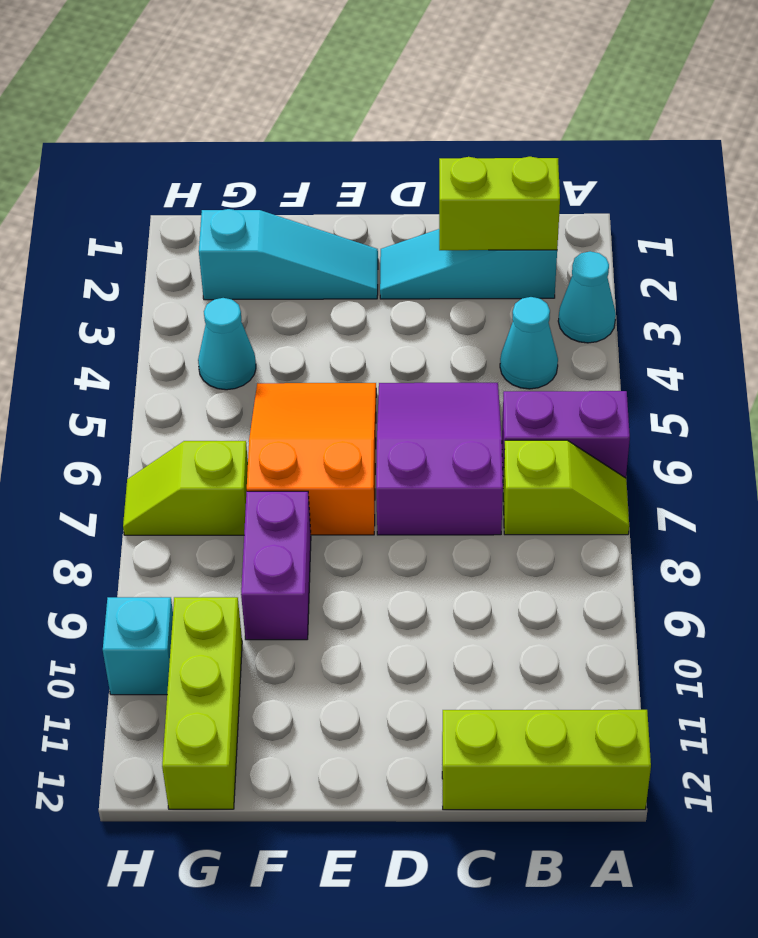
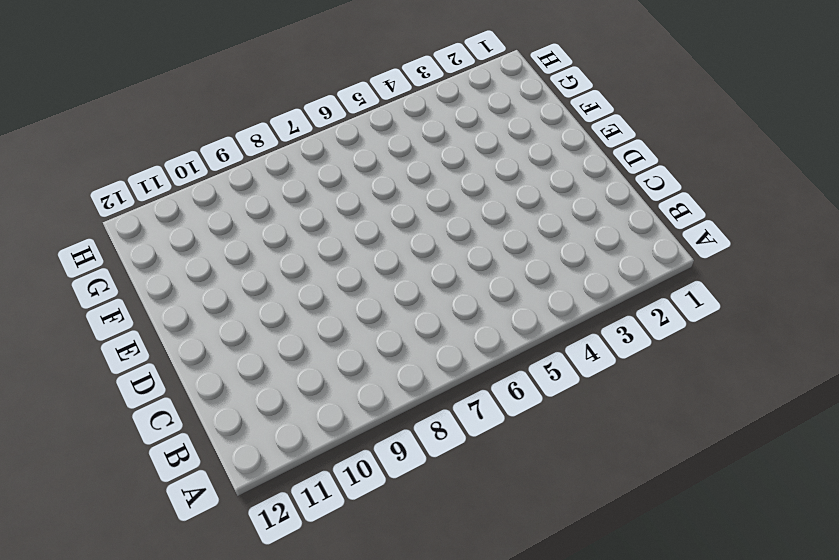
none -> cyan 1x1 cone [558,251,616,343]
none -> purple 1x2 brick [502,391,630,478]
none -> lime 1x2 slope [503,440,629,535]

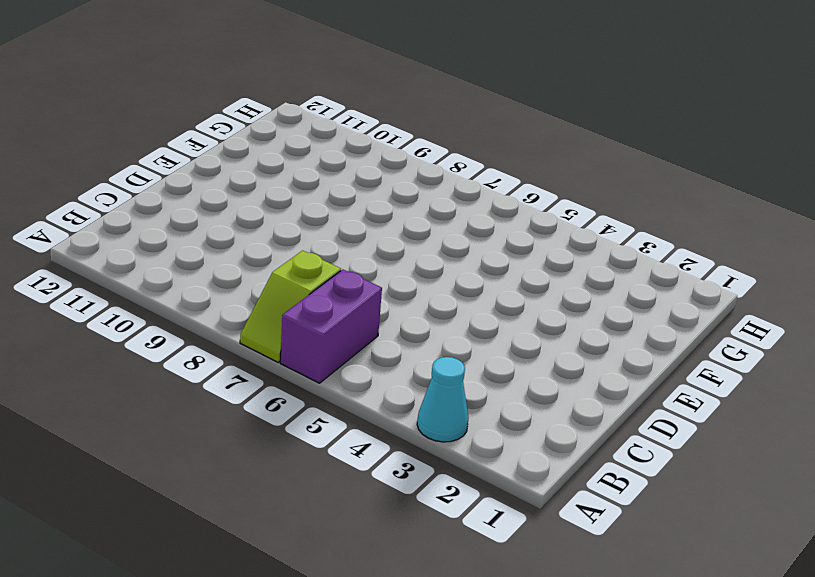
none -> lime 1x3 brick [442,710,651,810]
none -> cyan 1x3 slope [380,229,557,299]
none -> cyan 1x1 cone [500,297,558,389]

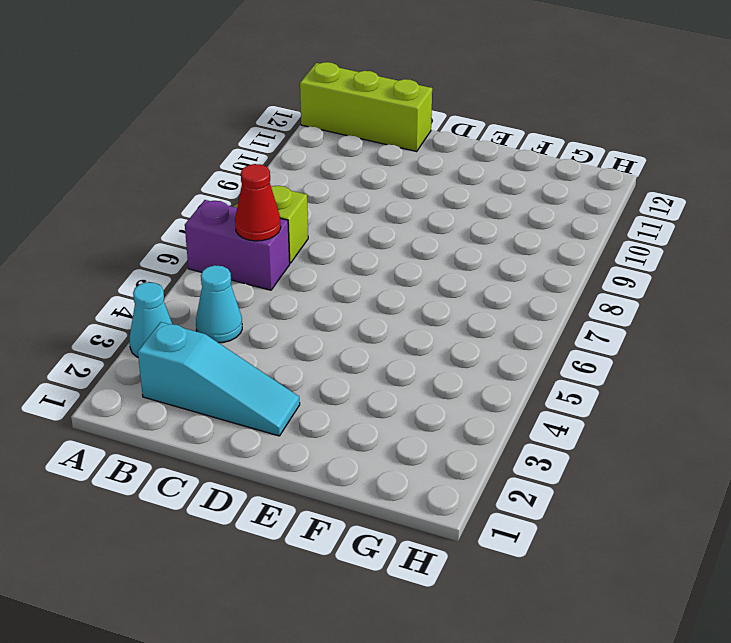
red 1x1 cone [235,164,281,241] -> none
none -> purple 2x3 slope [376,383,503,535]
none -> cyan 1x3 slope [199,209,378,300]
none -> orange 2x3 slope [247,383,376,535]

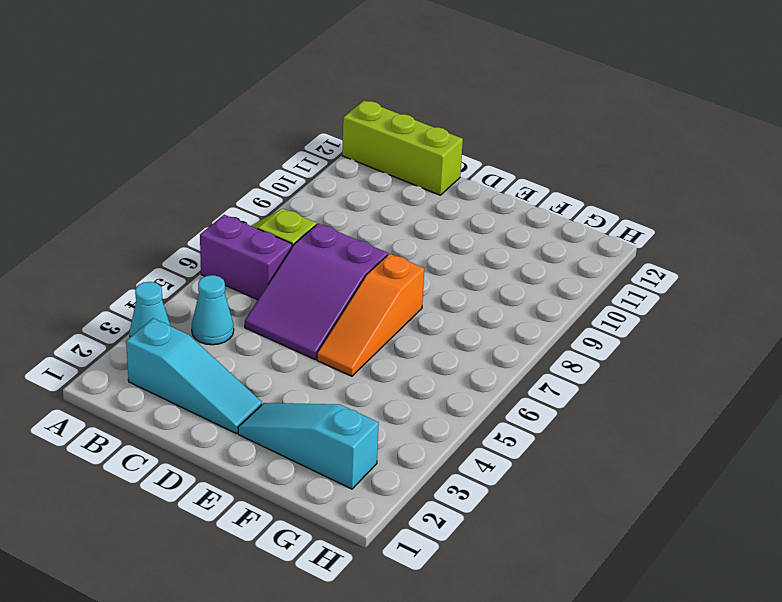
orange 1x3 slope [317,254,424,376] -> orange 2x3 slope [247,383,376,535]
none -> purple 1x2 brick [241,491,311,640]
none -> cyan 1x1 cone [198,298,256,390]
none -> lime 1x2 slope [123,441,248,535]

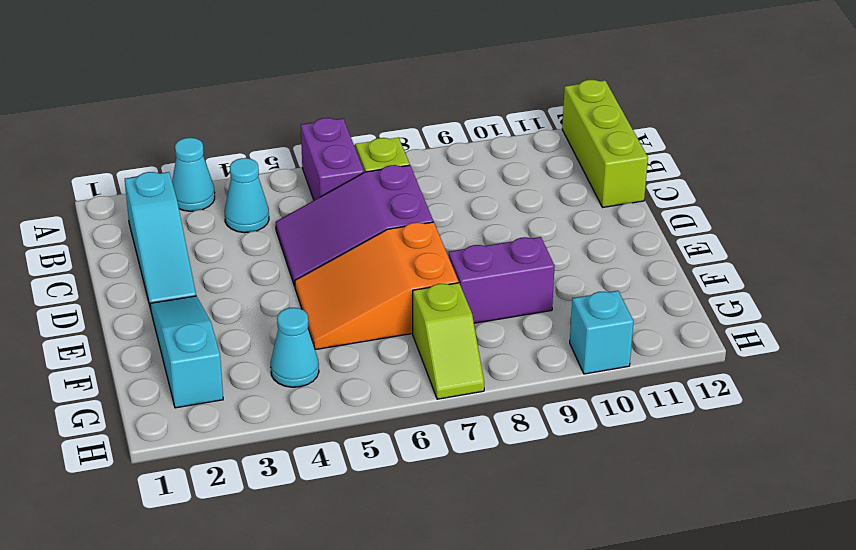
none -> lime 1x3 brick [162,597,242,809]
none -> lime 1x2 brick [439,157,560,250]

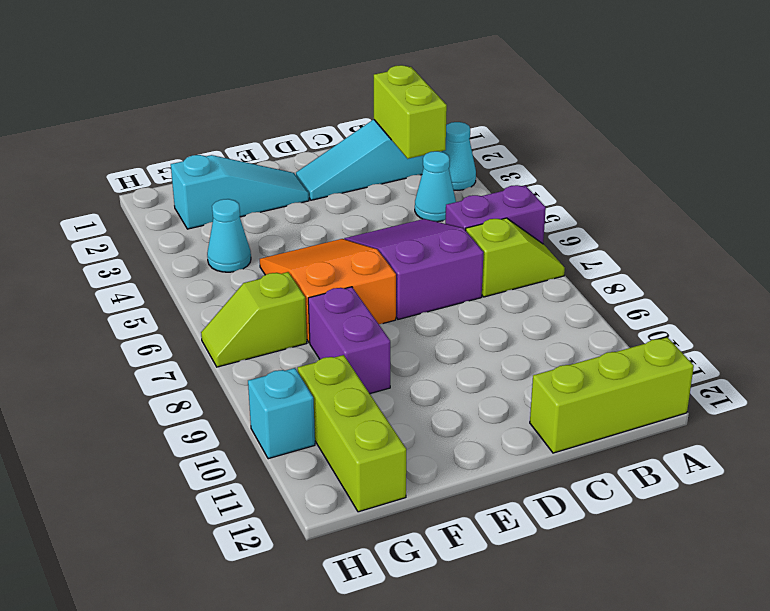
lime 1x2 brick [374,65,447,159] -> lime 1x2 brick turned to [439,157,560,250]

